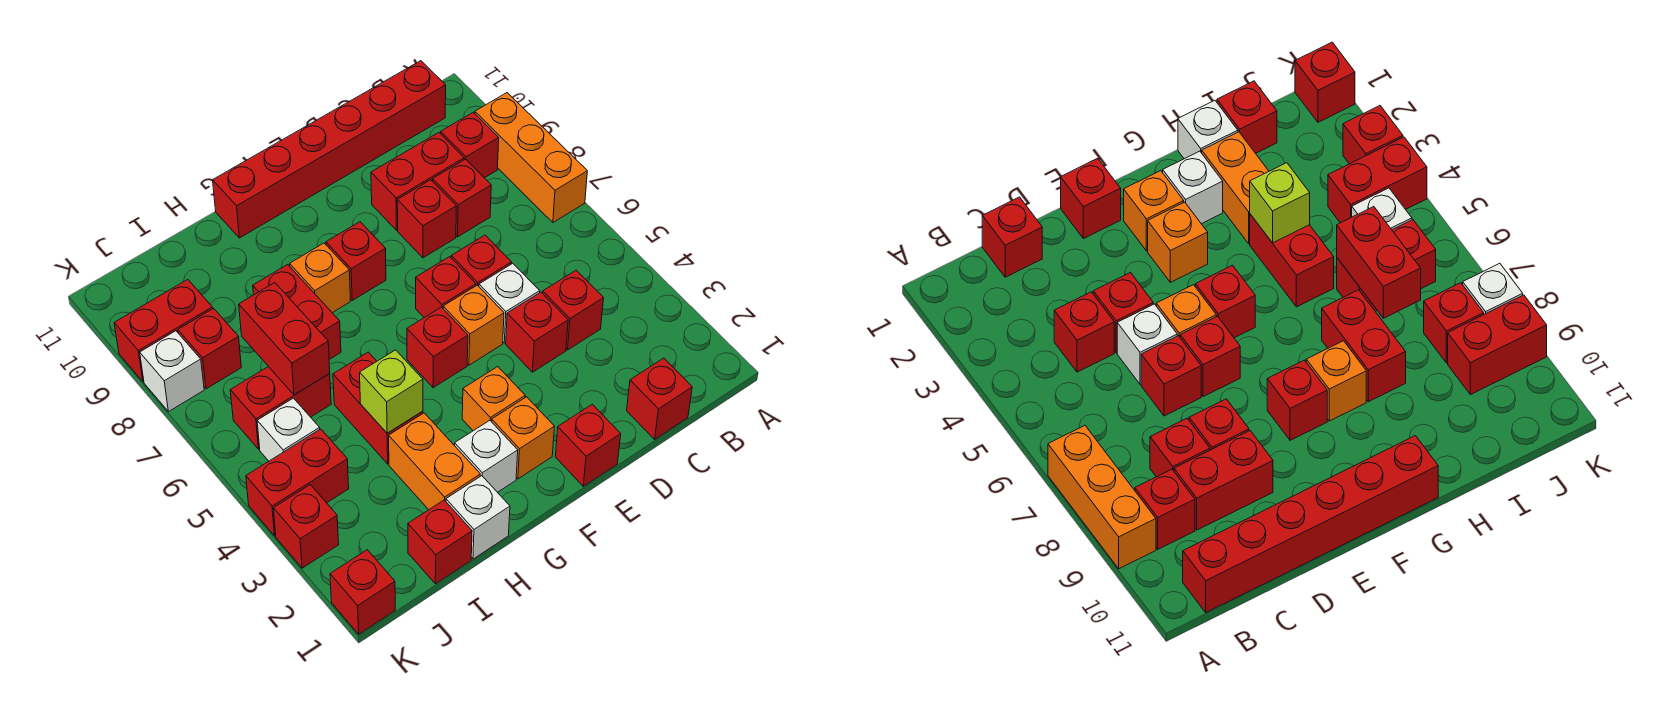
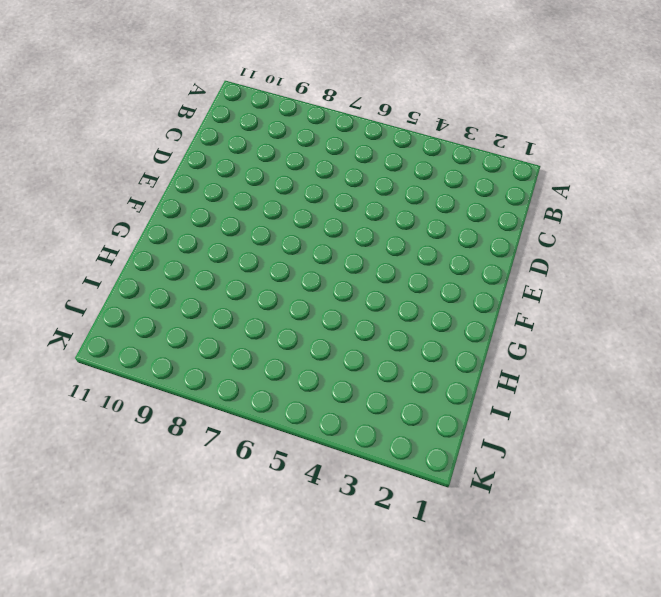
none -> orange 1x3 brick [475,93,587,222]
none -> red 1x1 brick [441,112,499,178]
none -> red 1x6 brick [213,61,446,238]
none -> red 1x1 brick [627,358,692,439]

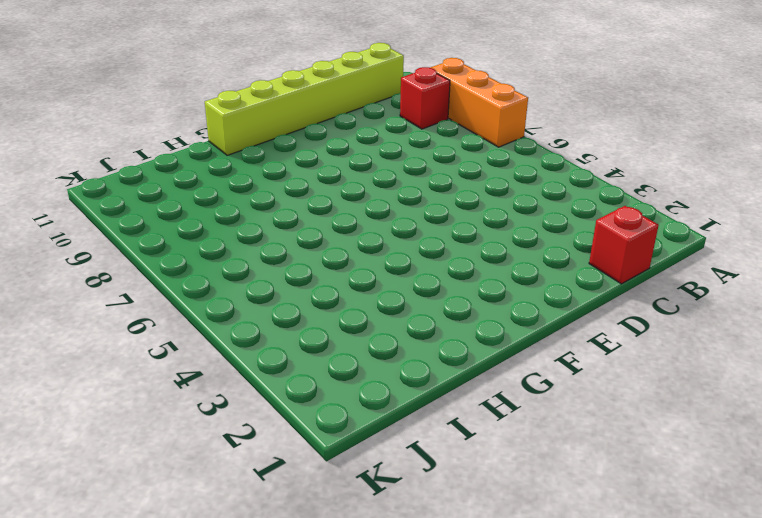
lime 1x6 brick [205,43,404,155] -> red 1x6 brick [213,61,446,238]
none -> red 1x1 brick [543,270,603,350]
none -> red 1x1 brick [433,159,491,237]
none -> red 1x2 brick [371,133,464,230]
none -> red 1x1 brick [506,292,568,372]

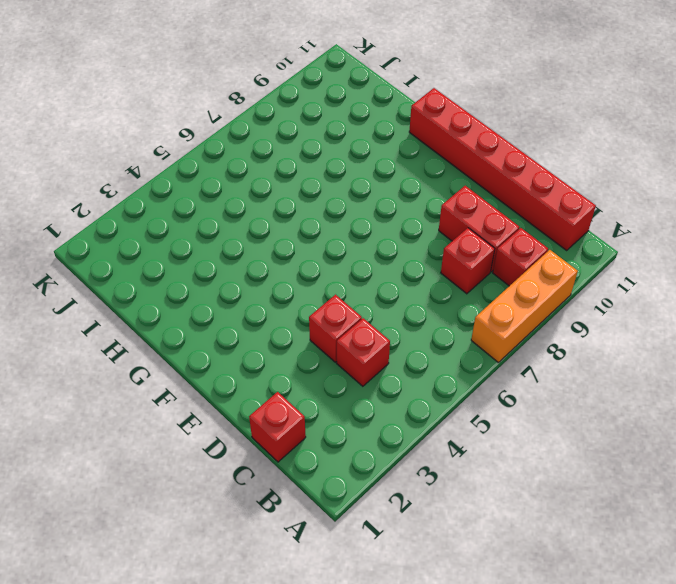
none -> white 1x1 brick [479,263,540,343]
none -> red 1x1 brick [451,235,512,286]
none -> red 1x1 brick [397,180,456,258]
none -> red 1x1 brick [555,404,621,486]

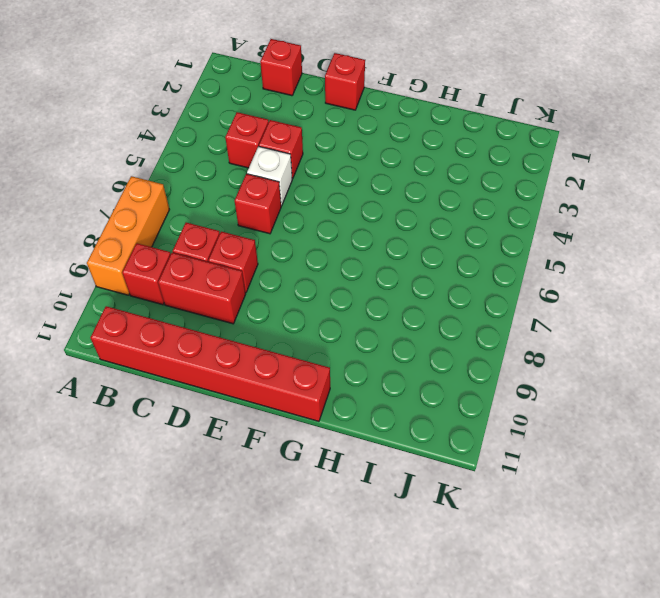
none -> orange 1x1 brick [443,285,504,365]
none -> red 1x1 brick [416,257,476,318]
none -> orange 1x1 brick [492,397,555,479]
none -> orange 1x1 brick [462,367,525,431]

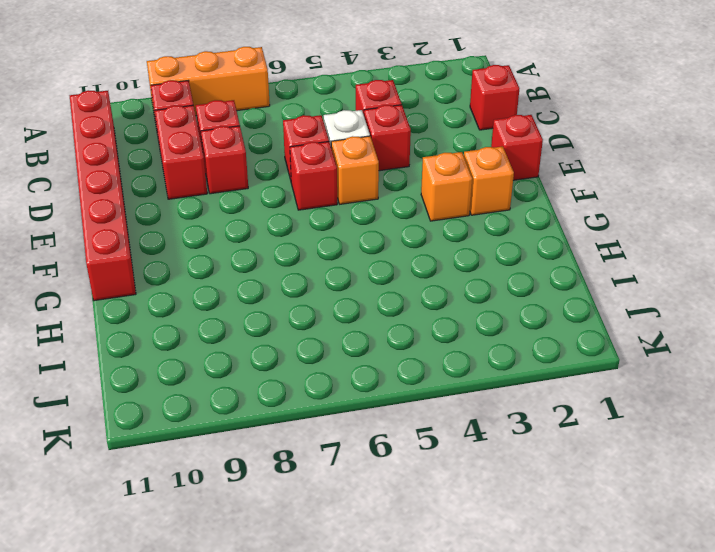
none -> red 1x1 brick [407,307,468,388]
none -> red 1x1 brick [326,222,386,300]
none -> white 1x1 brick [455,421,518,492]
none -> orange 1x1 brick [290,243,351,313]

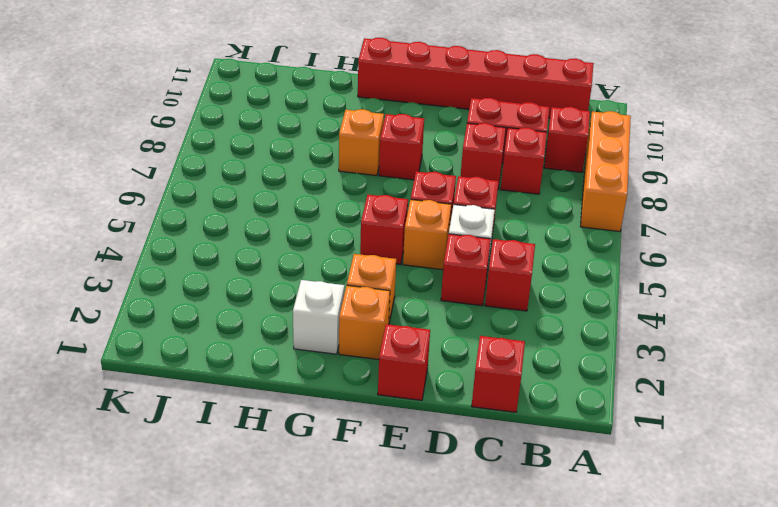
none -> white 1x1 brick [446,476,510,559]
none -> orange 1x2 brick [389,413,480,510]
none -> red 1x2 brick [333,352,423,464]
none -> red 1x2 brick [253,265,341,359]

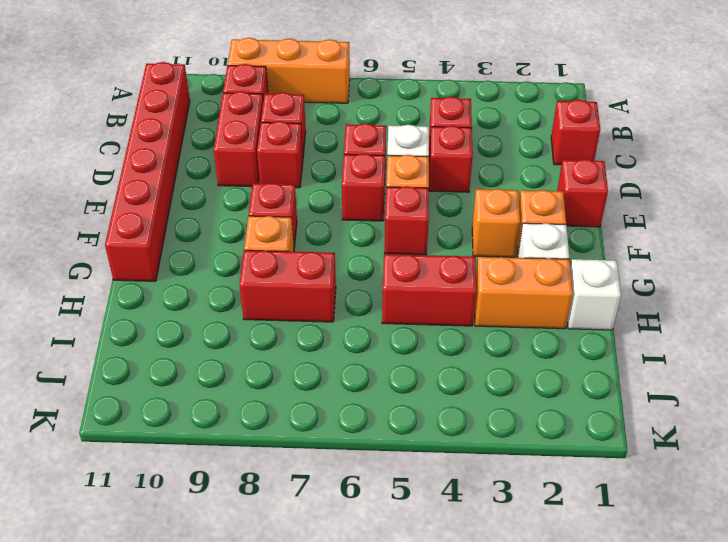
none -> red 1x1 brick [408,500,472,584]
none -> red 1x2 brick [230,367,331,449]
none -> red 1x2 brick [246,429,349,536]
none -> white 1x1 brick [257,398,320,461]

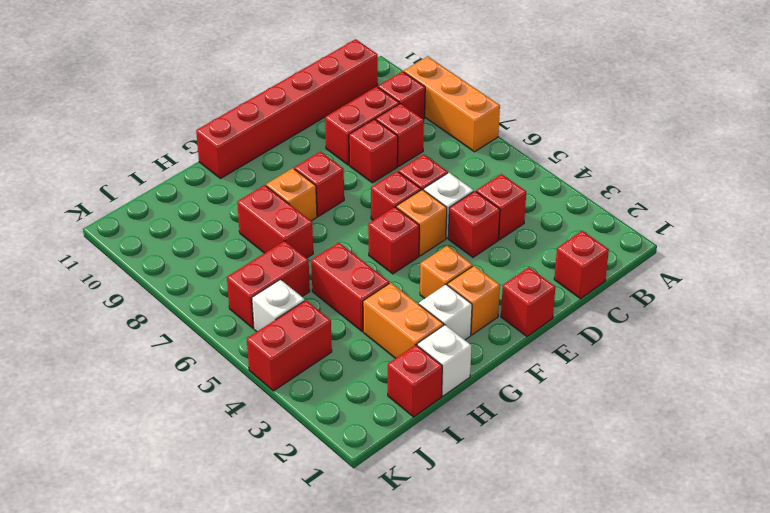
none -> red 1x1 brick [178,308,241,389]
none -> red 1x2 brick [114,280,213,382]
none -> red 1x1 brick [330,550,395,634]
none -> red 1x1 brick [273,485,339,568]

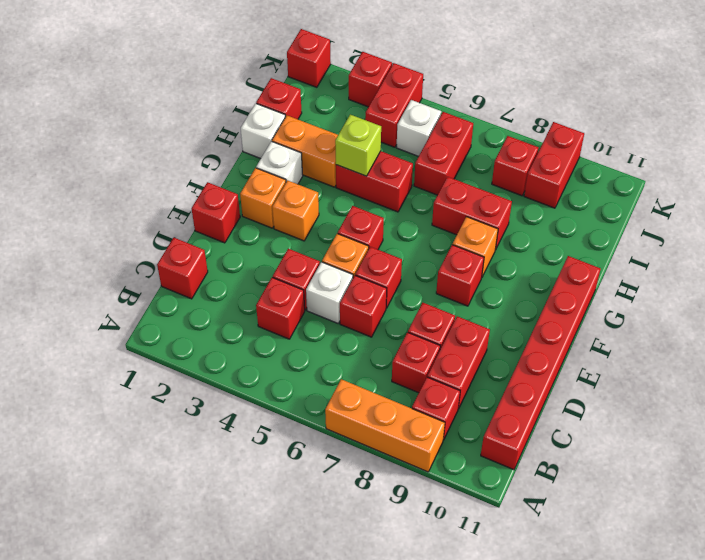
none -> white 1x1 brick [140,331,204,412]
none -> red 1x2 brick [239,283,330,395]

